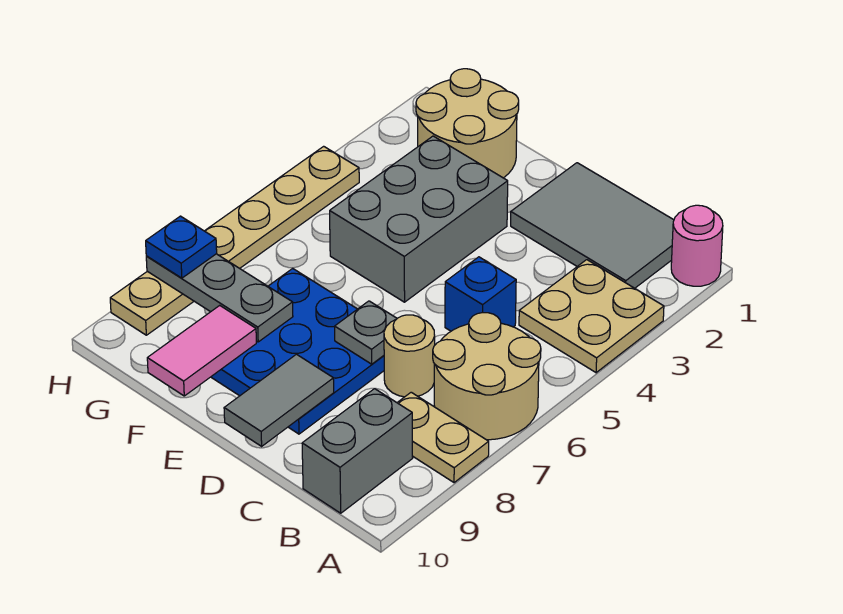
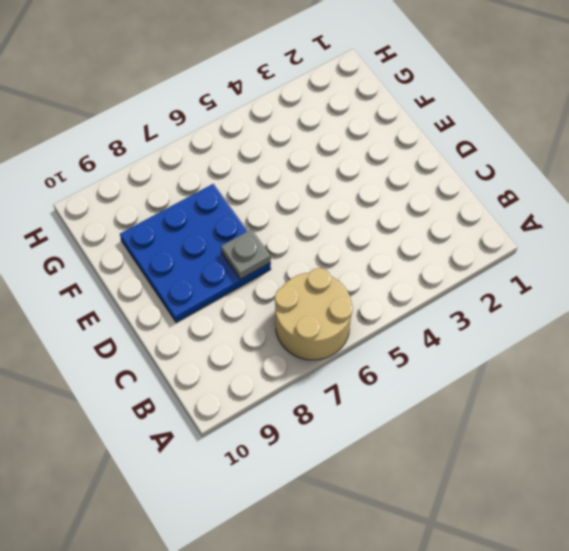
none -> pink 1x1 round brick [671,205,723,286]
none -> tan 2x2 plate [519,260,664,373]
none -> tan 1x2 plate [397,392,489,483]

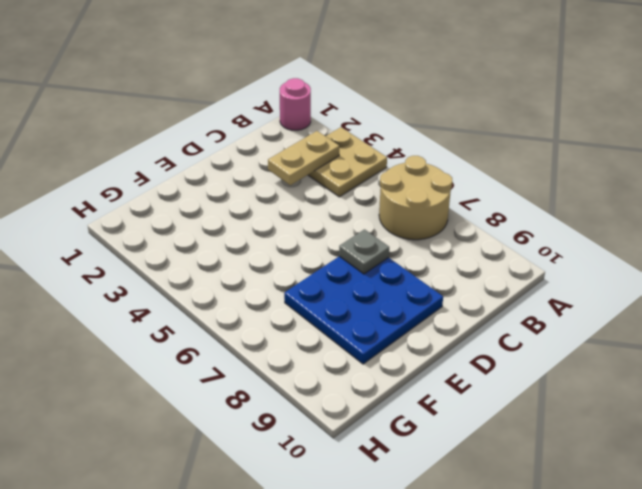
tan 1x2 plate [268,131,339,185] -> tan 1x2 plate moved to [397,392,489,483]
none -> grey 2x3 tile [511,163,674,288]
none -> grey 1x2 brick [302,389,413,513]
none -> blue 1x1 brick [445,257,516,331]

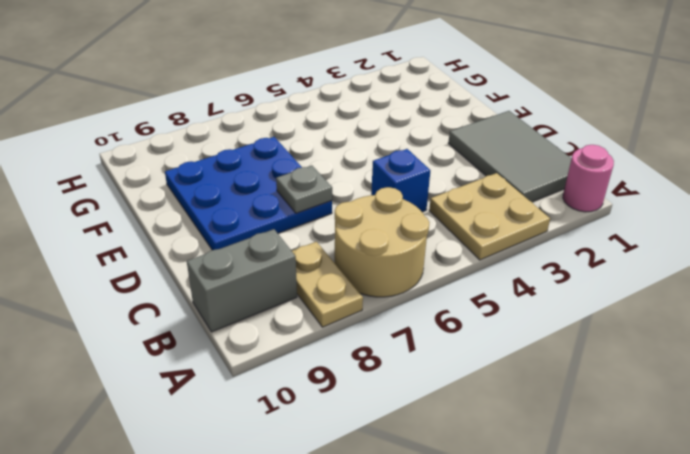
none -> tan 1x1 round brick [384,315,435,397]
none -> grey 2x3 brick [330,136,508,302]
none -> tan 2x2 round brick [416,69,519,178]

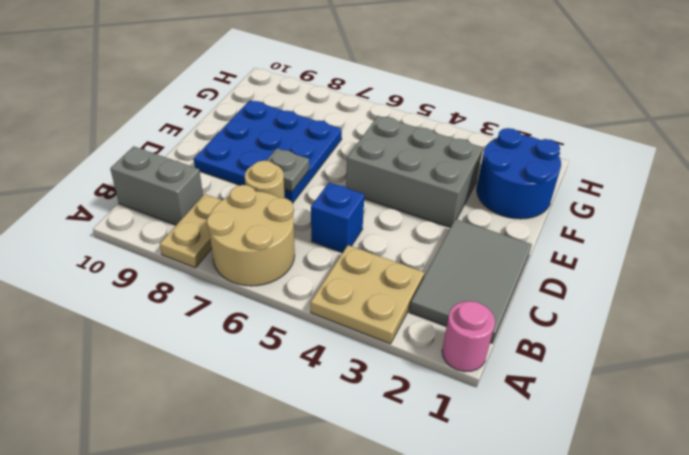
blue 2x2 round brick [477,128,561,219] -> tan 2x2 round brick [416,69,519,178]
none -> tan 1x6 plate [110,146,359,335]
none -> grey 1x2 tile [224,354,334,446]
none -> grey 1x3 plate [146,254,293,342]

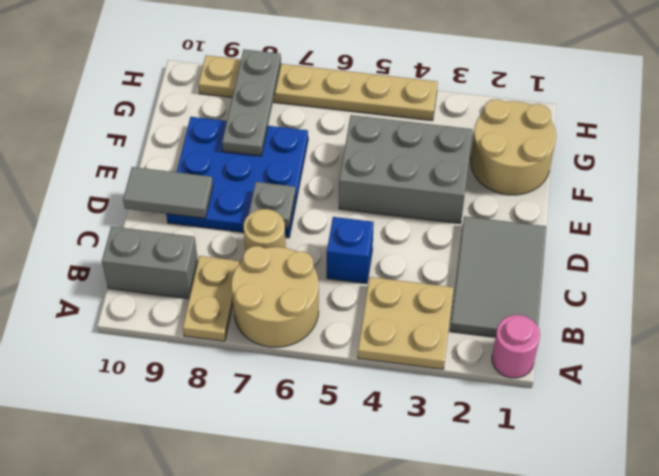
none -> pink 1x2 tile [147,305,256,396]
none -> blue 1x1 plate [146,216,217,278]

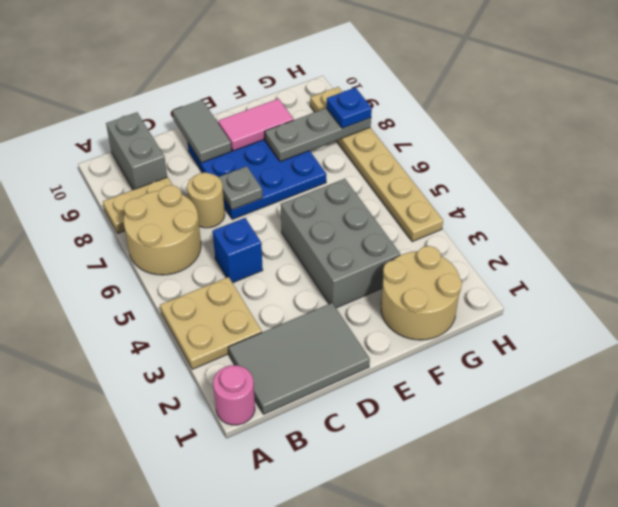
pink 1x2 tile [218,99,294,151] -> pink 1x2 tile turned to [147,305,256,396]

